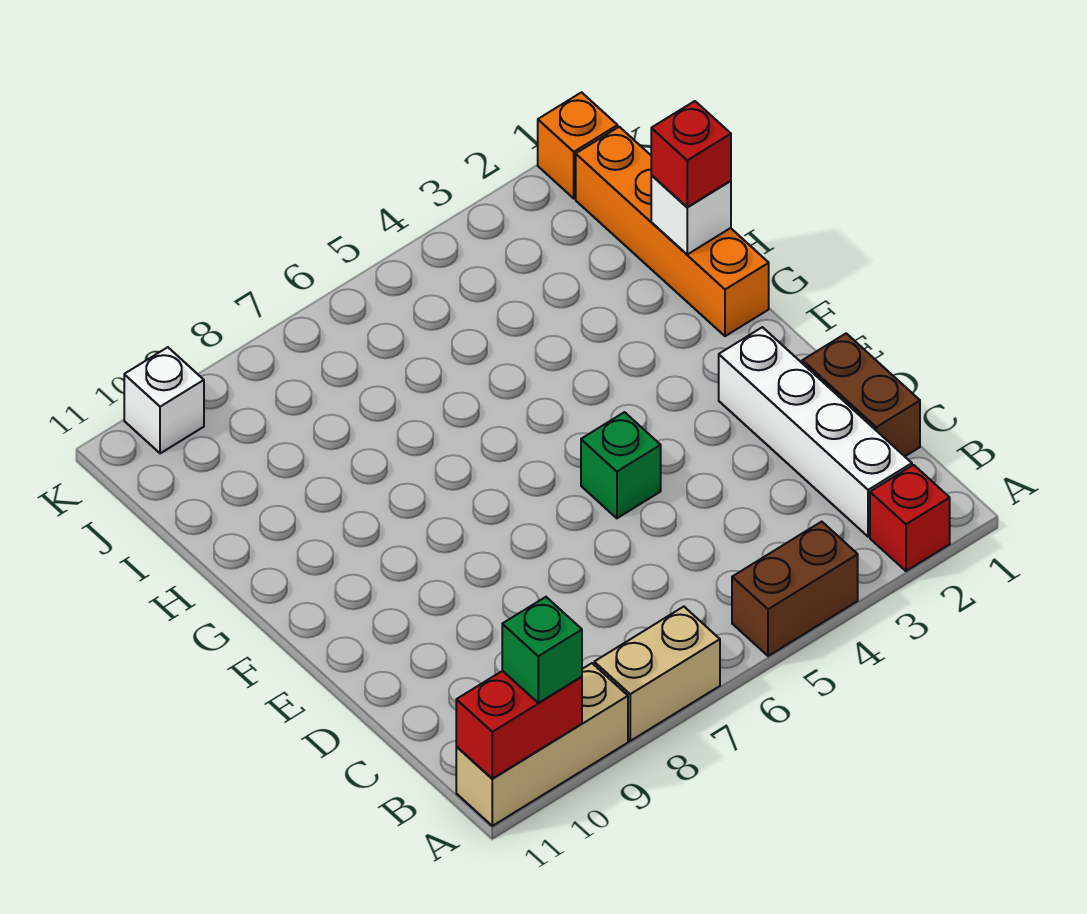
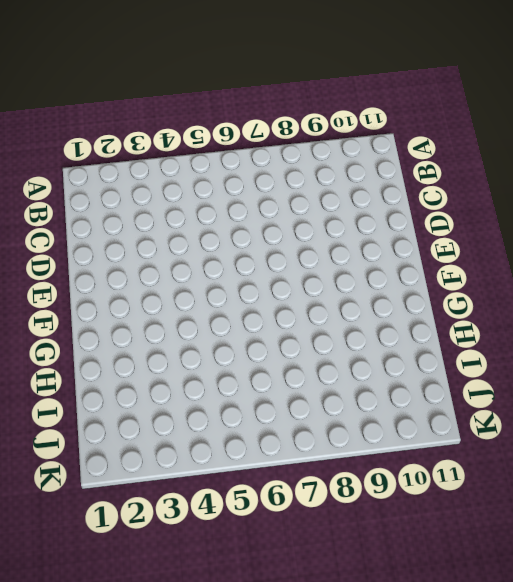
none -> red 1x1 brick [870,465,950,571]
none -> brown 1x2 brick [732,522,858,656]
none -> tan 1x2 brick [594,607,720,741]

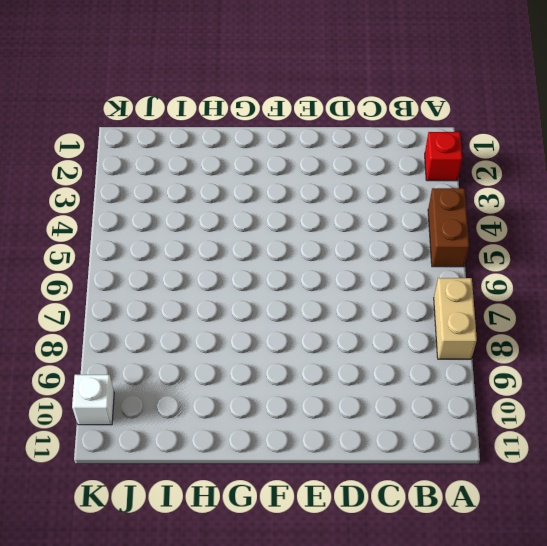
none -> tan 1x3 brick [456,663,628,826]
none -> white 1x4 brick [719,327,912,537]
none -> brown 1x2 brick [802,333,920,456]

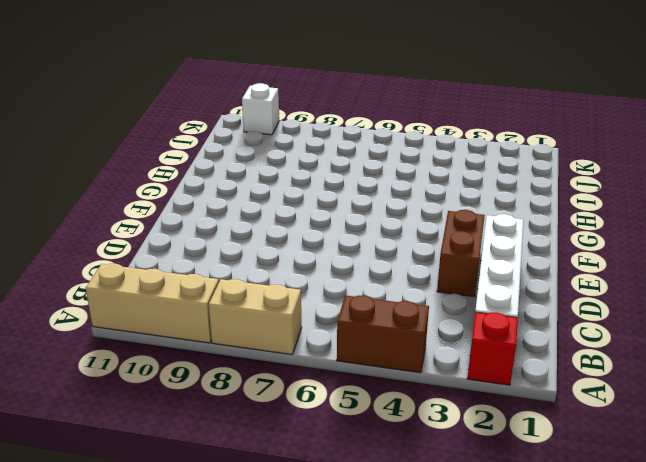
brown 1x2 brick [437,210,485,297] -> brown 1x2 brick moved to [802,333,920,456]
none -> green 1x1 brick [581,412,661,518]
none -> orange 1x4 brick [576,127,769,336]
none -> orange 1x1 brick [538,92,618,198]

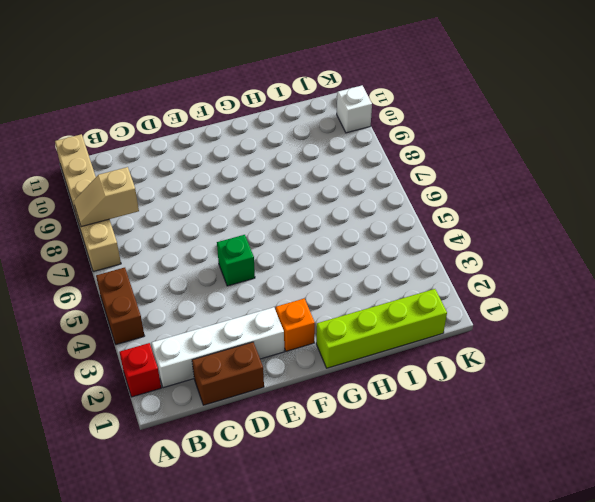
tan 1x2 slope [73,167,139,227] -> none
orange 1x1 brick [276,299,315,351] -> orange 1x1 brick moved to [538,92,618,198]
lime 1x4 brick [316,289,447,368] -> orange 1x4 brick [576,127,769,336]
none -> red 1x2 brick [456,671,582,779]
none -> white 1x1 brick [651,175,731,254]
none -> green 1x1 brick [502,597,582,703]

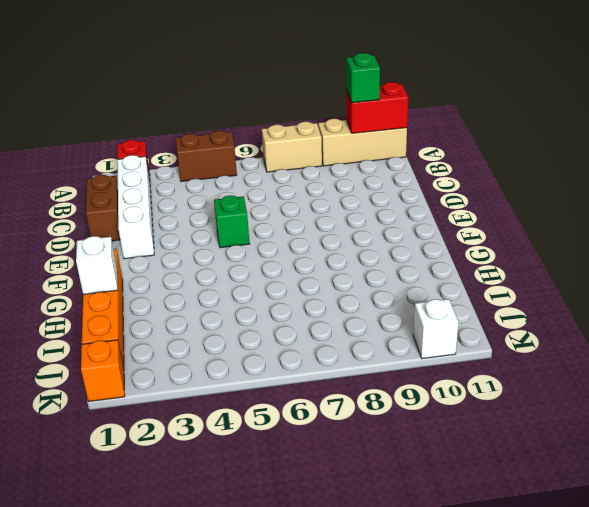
none -> red 1x1 brick [651,101,731,207]

